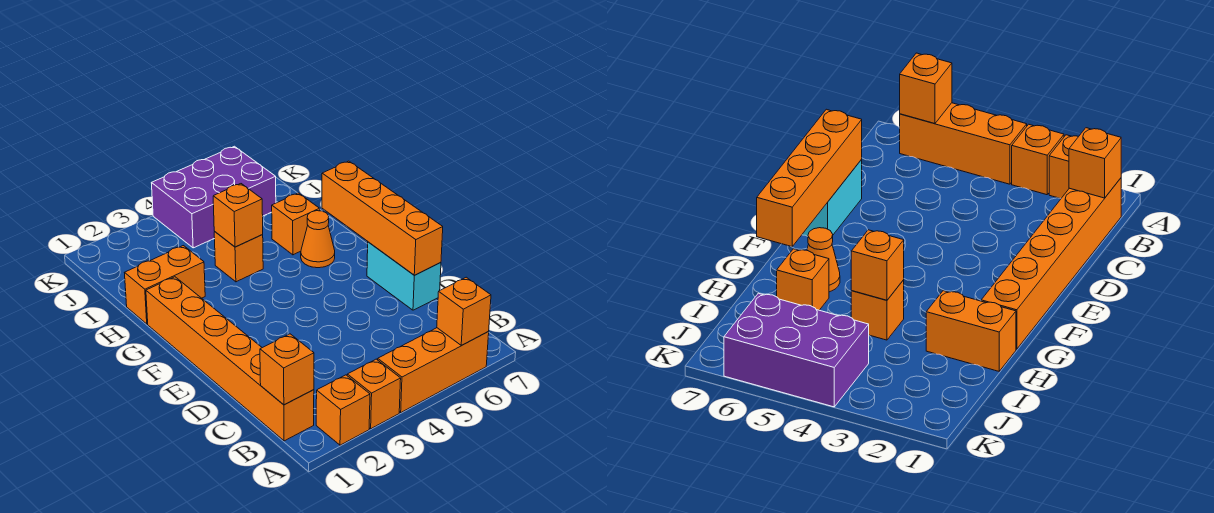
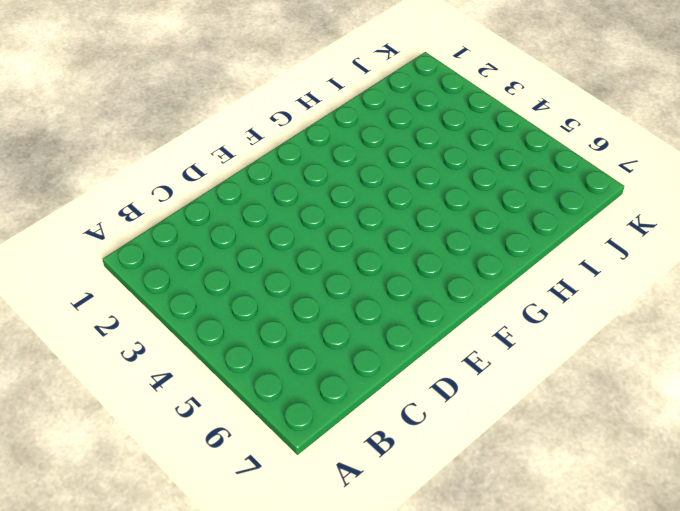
none -> orange 1x1 brick [316,375,370,445]
none -> orange 1x1 brick [347,359,401,429]
none -> orange 1x3 brick [378,328,489,412]

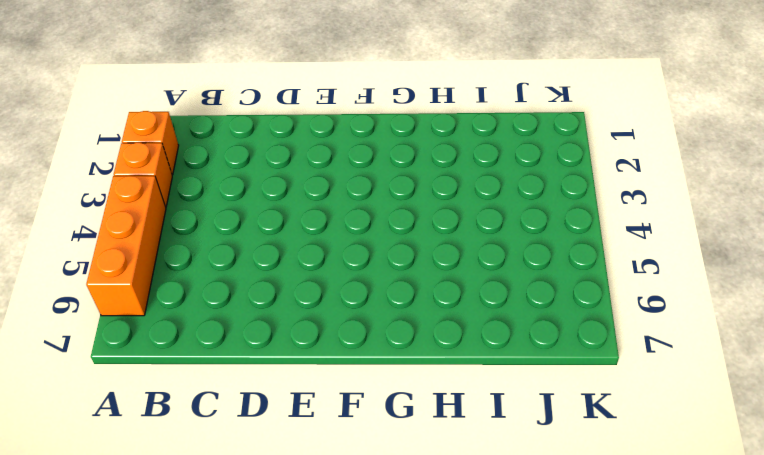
none -> orange 1x6 brick [146,277,314,441]
none -> cyan 1x2 brick [367,242,441,310]
none -> orange 1x1 cone [301,211,335,268]

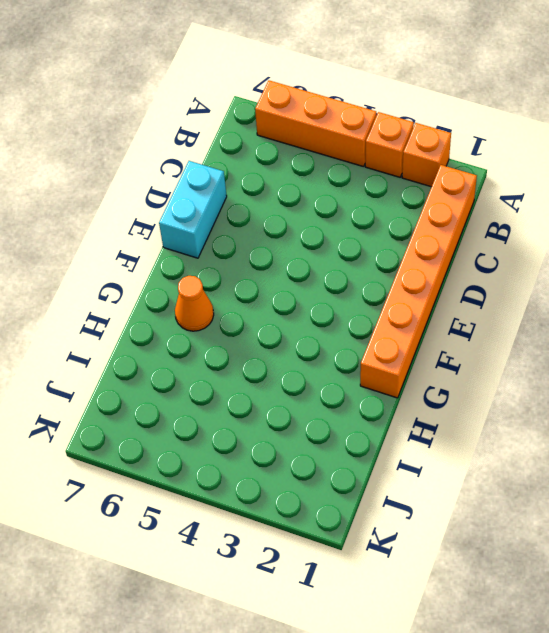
none -> orange 1x2 brick [125,246,205,324]
none -> orange 1x1 brick [214,232,263,282]
none -> orange 1x1 brick [272,193,320,255]

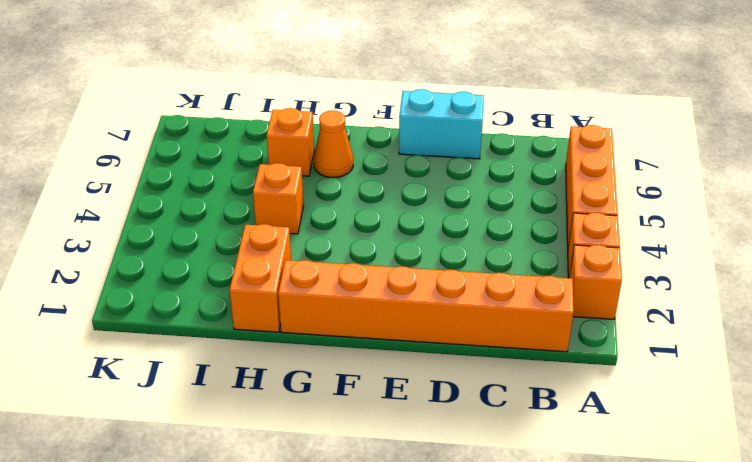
none -> purple 2x3 brick [152,146,276,248]
none -> orange 1x1 brick [437,277,491,346]
none -> orange 1x1 brick [260,334,314,405]

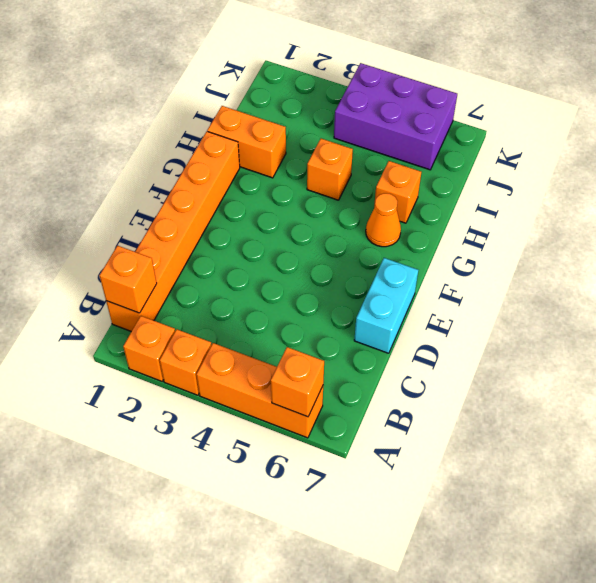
none -> orange 1x4 brick [322,161,443,275]
none -> orange 1x1 brick [213,184,263,247]

